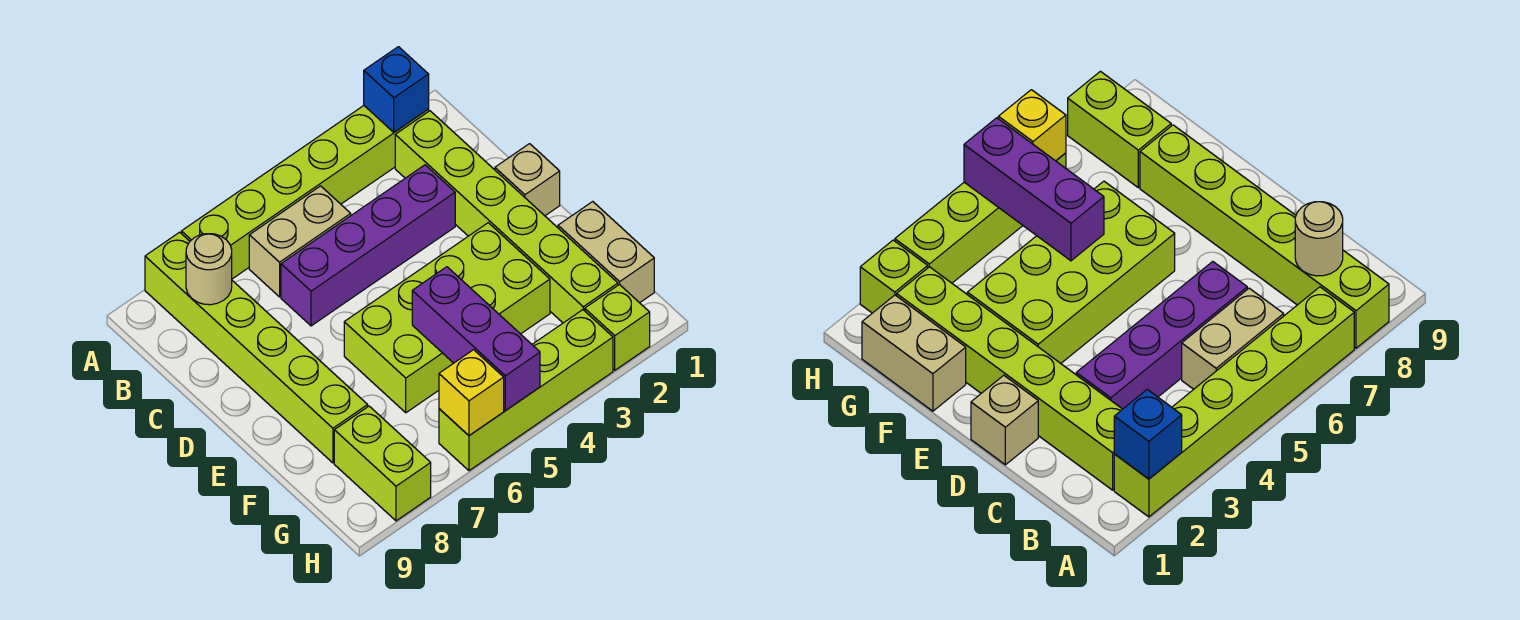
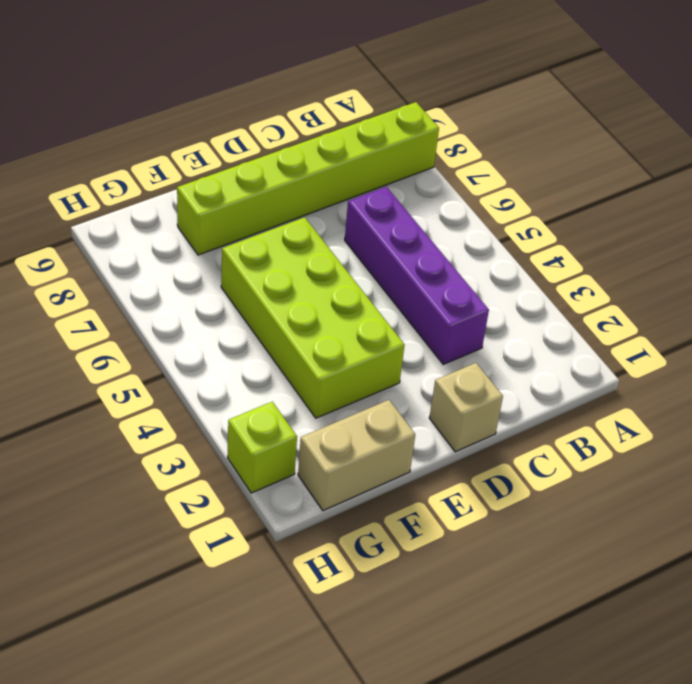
none -> lime 1x6 brick [181,106,429,279]
none -> lime 1x6 brick [395,111,618,323]
none -> tan 1x2 brick [249,186,351,297]

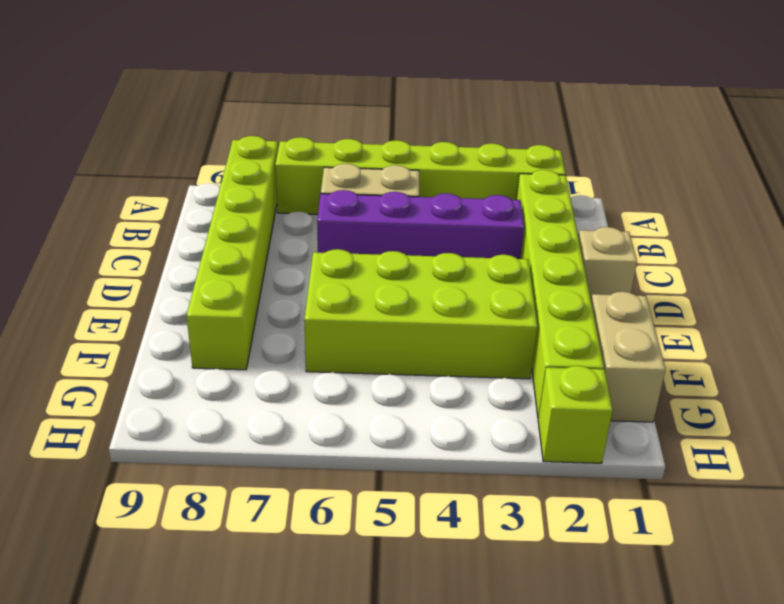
none -> lime 1x2 brick [334,406,431,521]
none -> lime 1x4 brick [439,310,613,471]
none -> blue 1x1 brick [364,47,429,132]

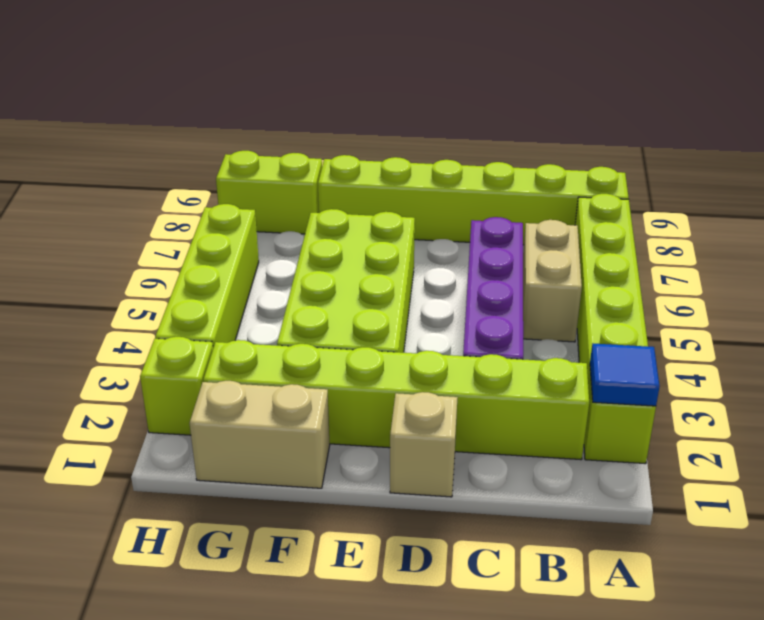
blue 1x1 tile [590,344,660,406] -> blue 1x1 brick [364,47,429,132]
none -> tan 1x1 round brick [186,234,232,305]
none -> purple 1x3 brick [412,267,540,410]
none -> yellow 1x1 brick [439,350,504,436]

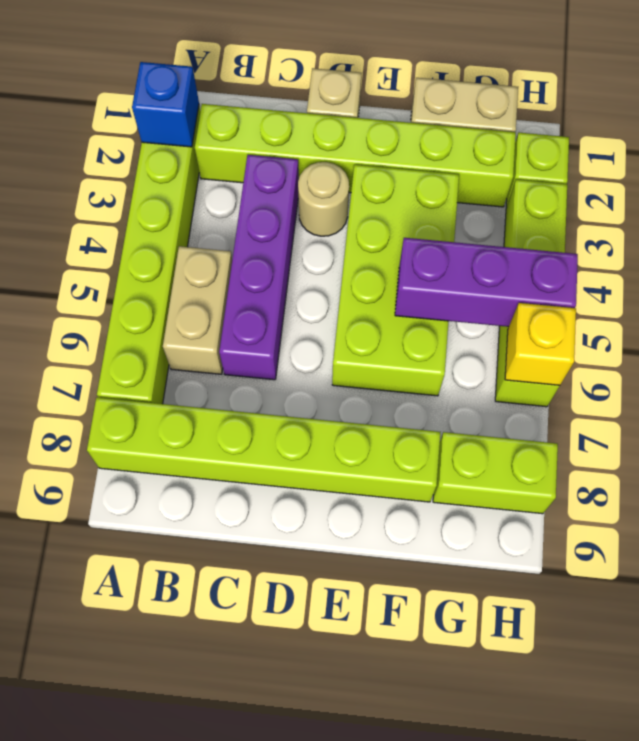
tan 1x1 round brick [298,162,349,236] -> tan 1x1 round brick moved to [186,234,232,305]

